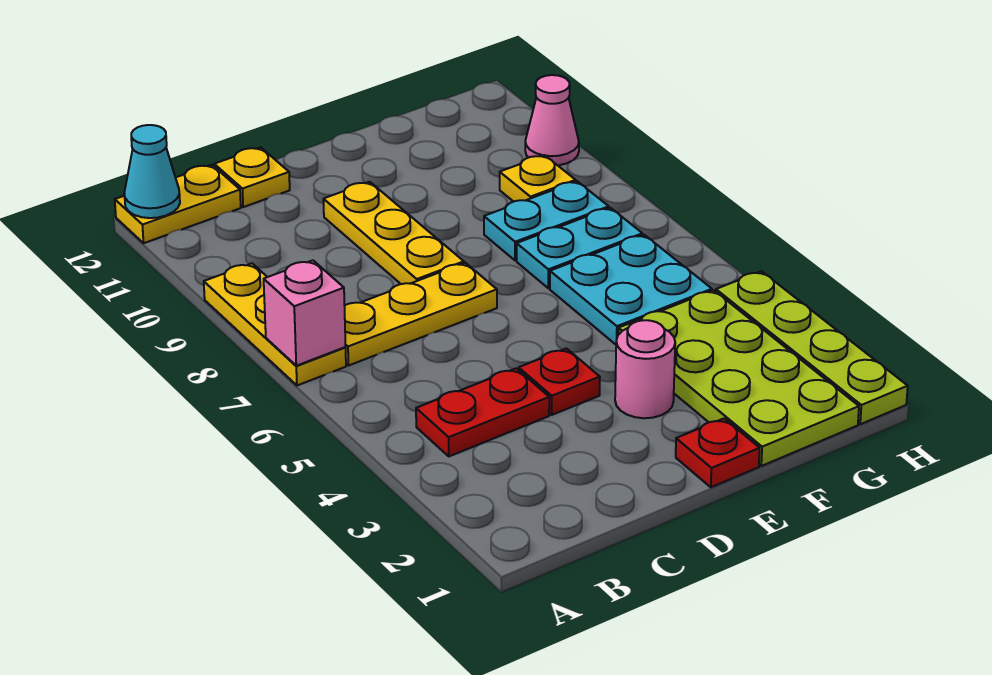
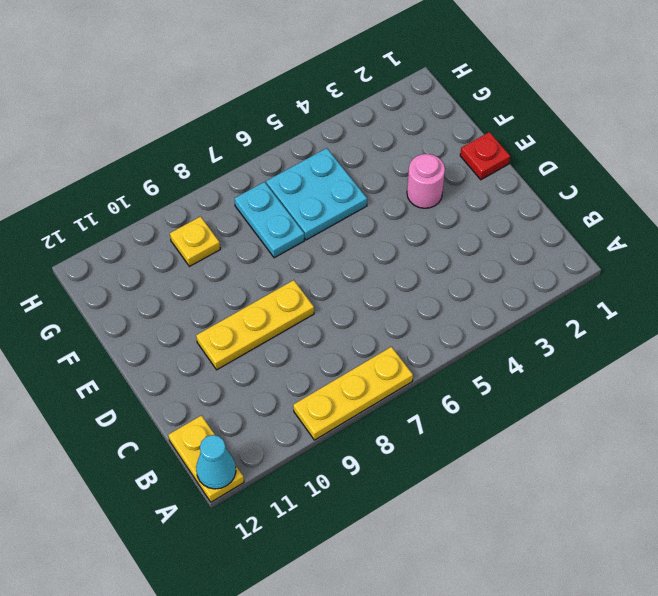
none -> red 1x2 plate [416,369,549,456]
none -> yellow 1x3 plate [345,263,497,366]
none -> yellow 1x1 plate [214,147,290,207]

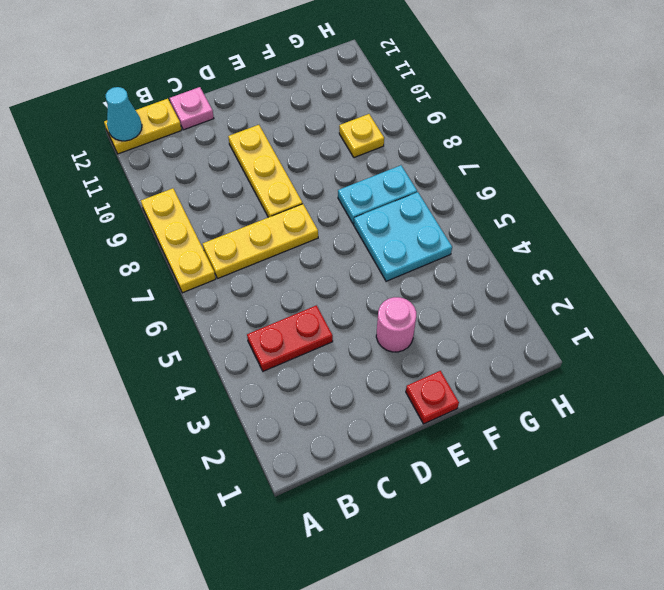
pink 1x1 plate [170,87,214,130] -> yellow 1x1 plate [214,147,290,207]
none -> red 1x1 plate [519,348,600,415]
none -> lime 2x4 plate [618,290,859,466]
none -> cyan 1x2 plate [484,181,609,260]

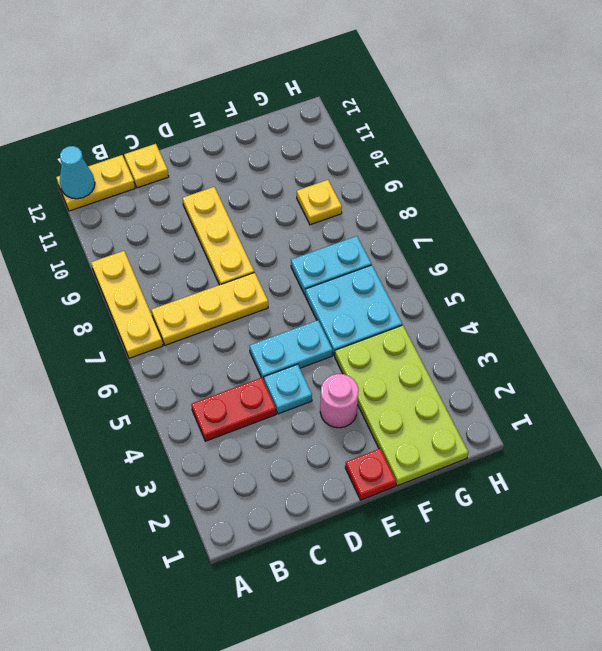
cyan 1x1 plate [264,364,312,414] -> red 1x1 plate [519,348,600,415]
cyan 1x2 plate [250,320,332,381] -> cyan 1x2 plate moved to [484,181,609,260]
none -> lime 1x4 plate [716,271,908,424]
none -> pink 1x1 cone [525,75,579,165]
none -> pink 1x1 brick [264,260,346,366]

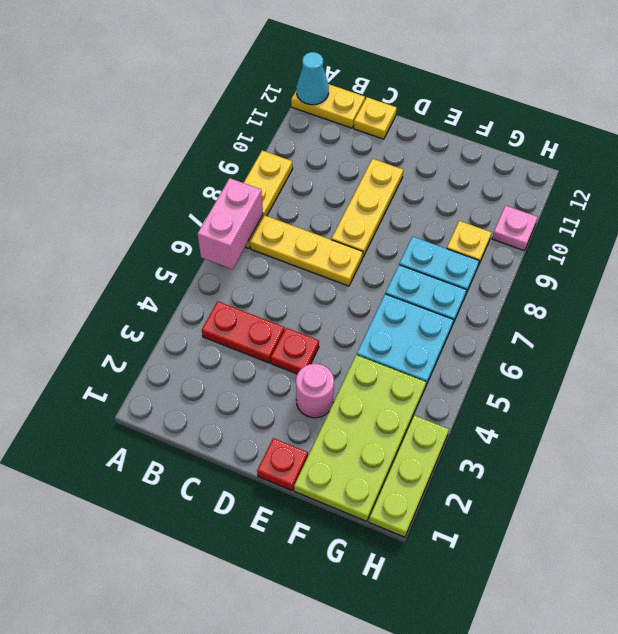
pink 1x2 brick [198,178,263,269] -> pink 1x1 brick [264,260,346,366]
lime 1x3 plate [369,415,449,537] -> lime 1x4 plate [716,271,908,424]
pink 1x1 plate [492,205,538,251] -> pink 1x1 cone [525,75,579,165]

